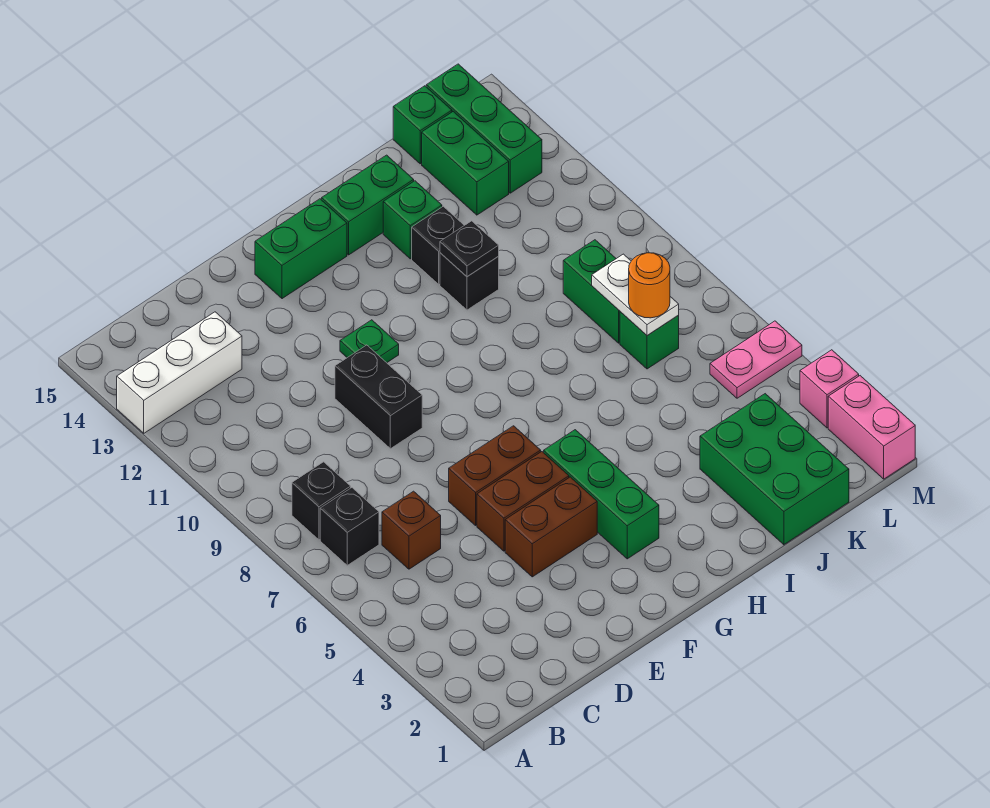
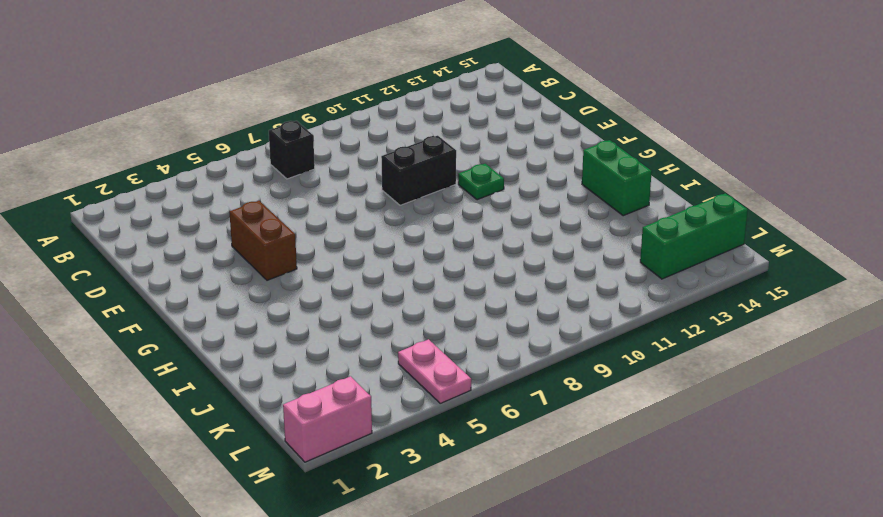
none -> white 1x3 brick [117,312,242,433]
none -> black 1x1 brick [292,462,351,540]
none -> brown 1x1 brick [382,491,441,569]

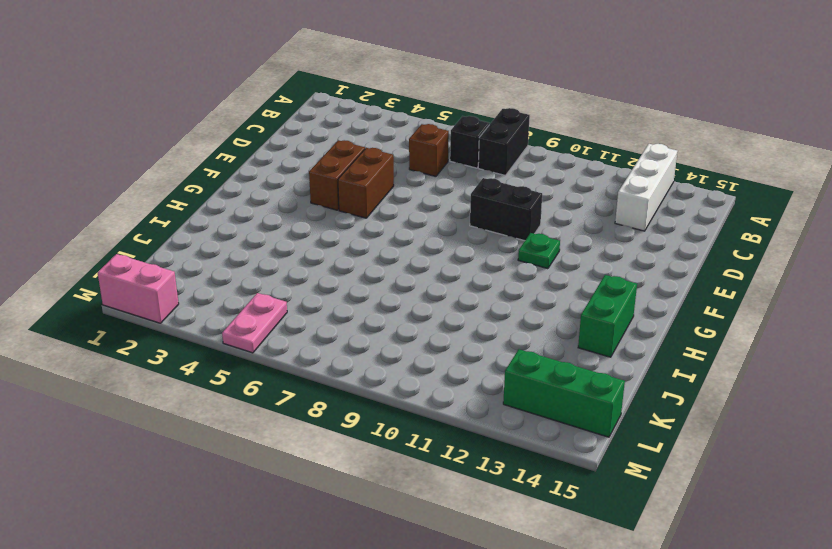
black 1x2 brick [478,108,530,175] -> black 1x1 brick [292,462,351,540]
none -> brown 1x2 brick [449,426,541,525]
none -> green 1x2 brick [255,199,347,299]
none -> green 1x3 brick [544,430,659,559]

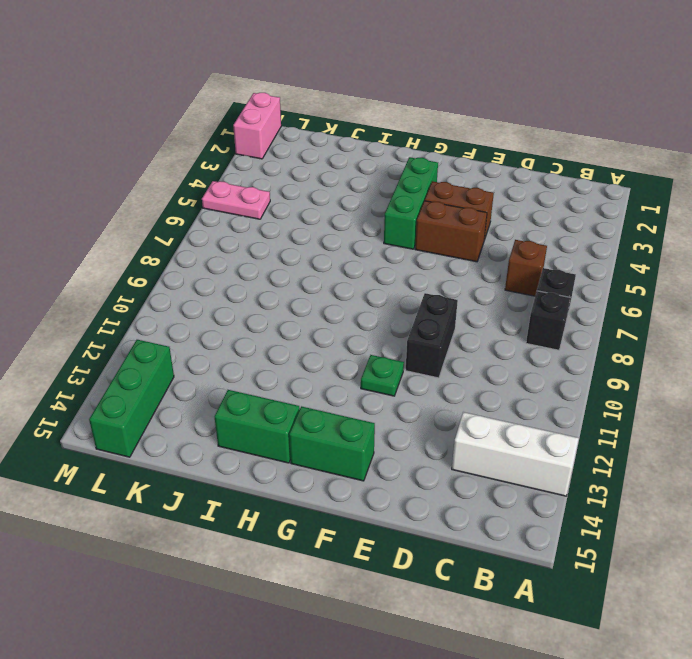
none -> brown 1x2 brick [449,426,541,525]
none -> black 1x1 brick [440,253,499,310]
none -> black 1x1 brick [412,206,464,284]

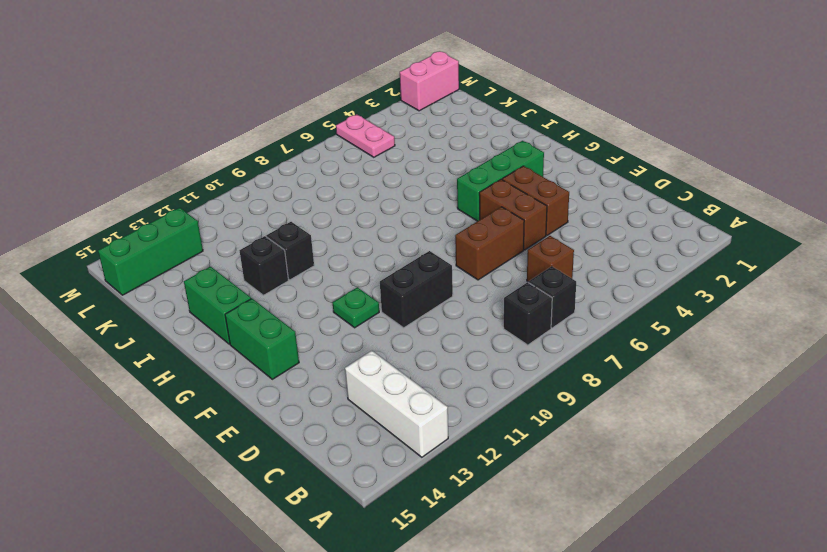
brown 1x2 brick [455,207,524,280] -> brown 1x2 brick turned to [449,426,541,525]
none -> green 1x1 brick [383,181,442,259]
none -> green 2x3 brick [700,394,849,545]
none -> green 1x1 brick [620,312,679,369]

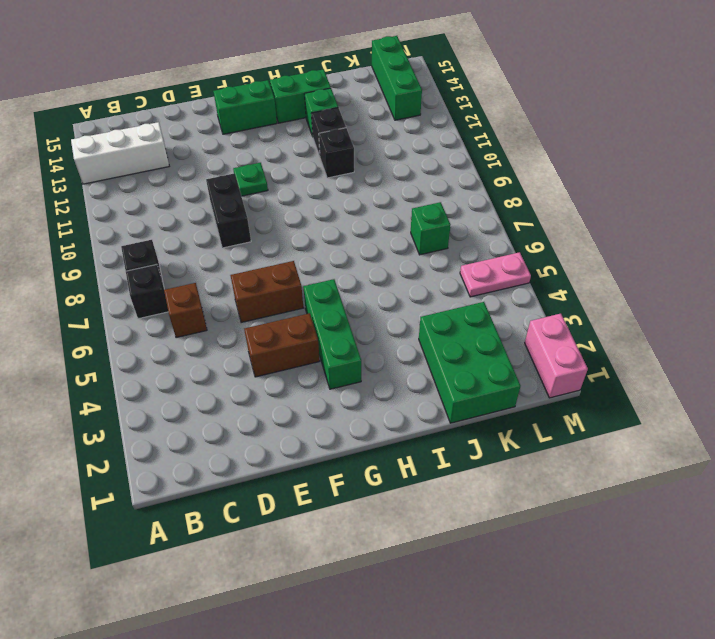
none -> brown 1x2 brick [477,452,569,551]
none -> green 1x2 brick [563,240,620,343]
none -> green 1x2 brick [422,112,509,215]

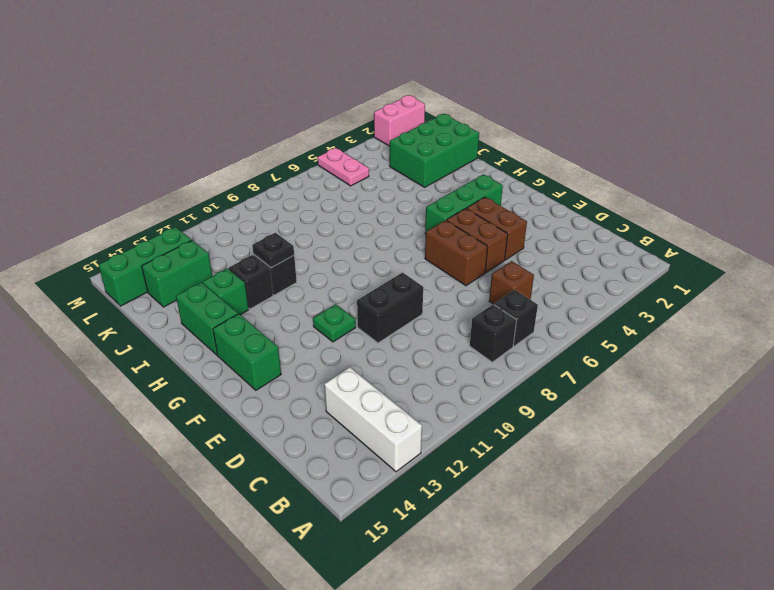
none -> green 1x1 brick [620,312,679,369]
none -> green 1x2 brick [563,240,620,343]
none -> green 1x1 brick [393,86,452,164]

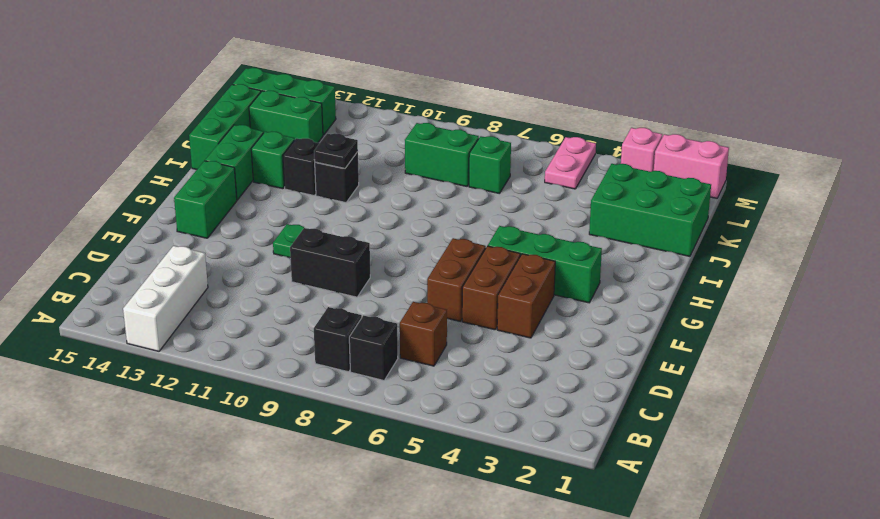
green 1x3 brick [189,84,261,169] -> green 1x1 brick [393,86,452,164]
none -> white 1x2 plate [592,254,679,336]
none -> orange 1x1 round brick [629,253,670,318]

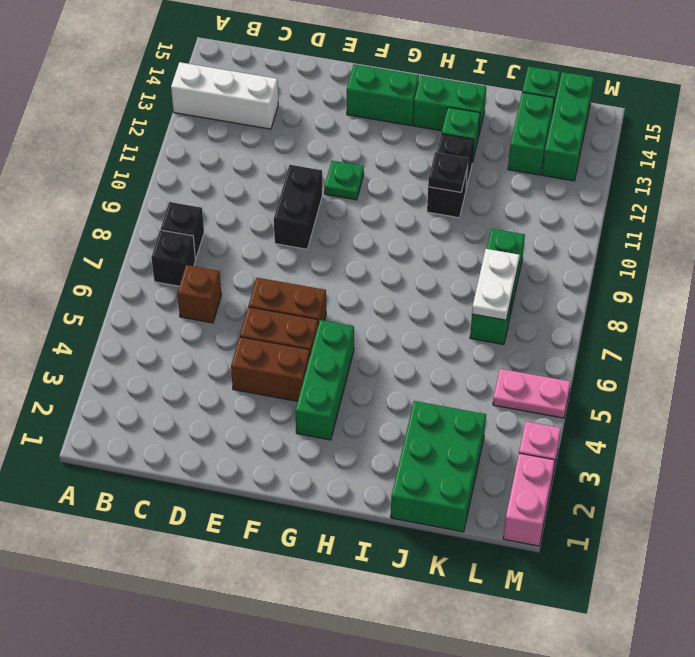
none -> orange 1x1 round brick [629,253,670,318]

